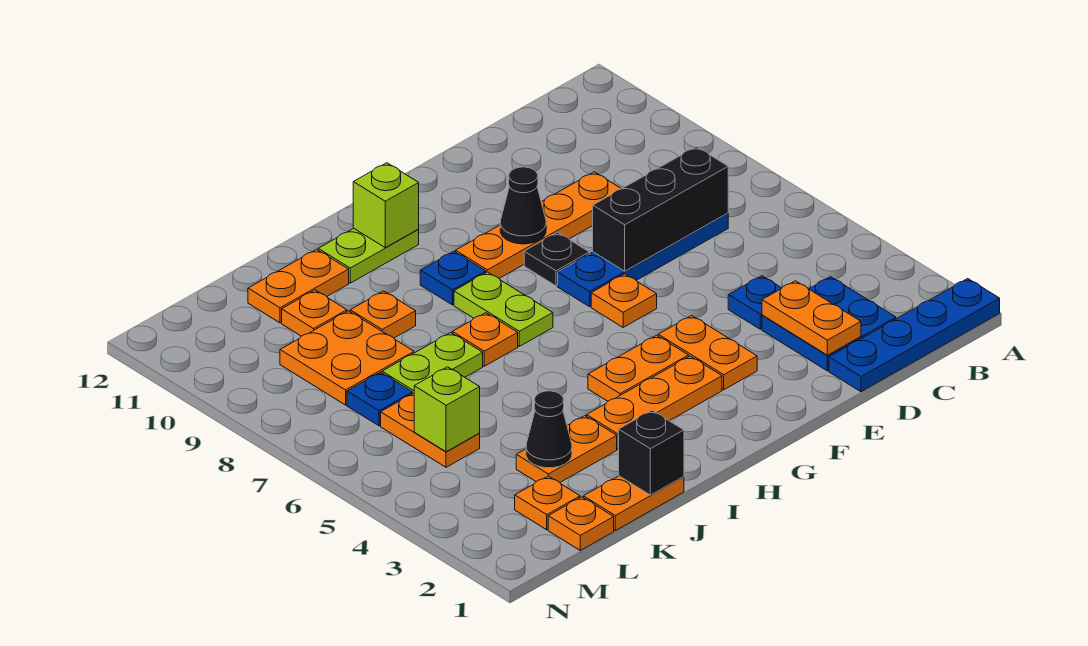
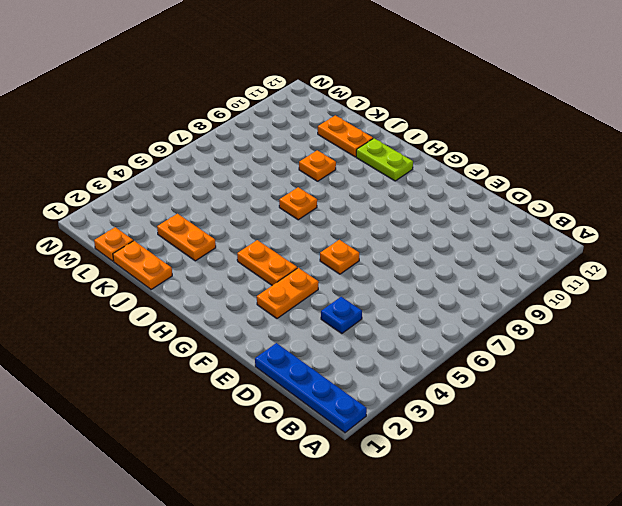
none -> blue 2x2 plate [762,277,896,371]
none -> blue 1x4 plate [558,213,728,307]
none -> orange 1x4 plate [456,172,621,278]
none -> black 1x1 plate [524,232,590,286]

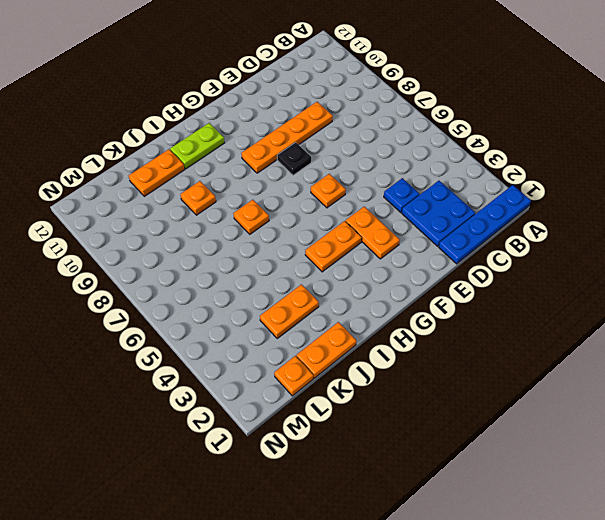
none -> blue 1x4 plate [558,213,728,307]
none -> orange 1x3 plate [587,356,722,449]
none -> lime 1x2 plate [454,272,553,346]
none -> blue 1x1 plate [420,251,486,305]

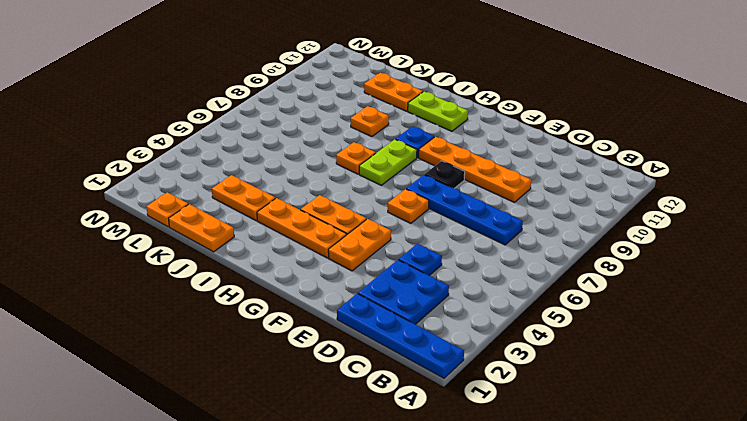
none -> lime 1x2 plate [382,333,483,394]
none -> orange 2x2 plate [280,311,414,405]
none -> orange 1x1 plate [282,290,347,336]
none -> orange 1x1 plate [515,476,580,530]

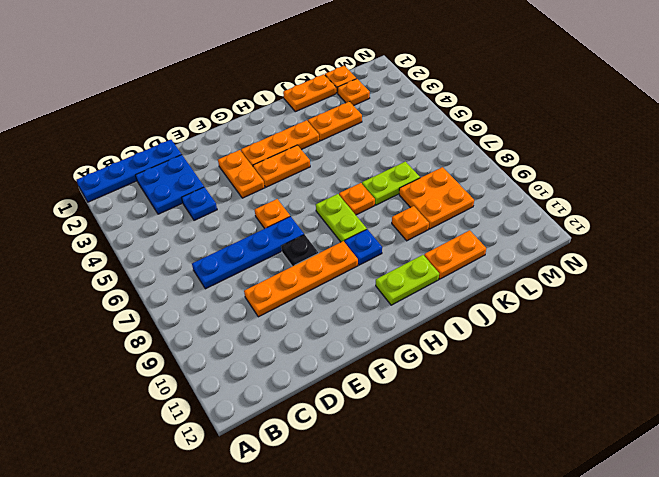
none -> orange 1x1 plate [282,290,347,336]
none -> orange 1x2 plate [381,393,480,467]
none -> blue 1x1 plate [347,372,412,426]
none -> black 1x3 brick [593,147,728,271]

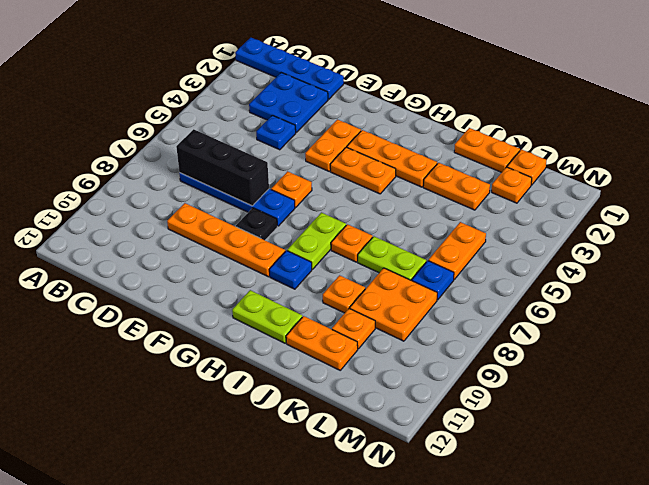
none -> orange 1x2 plate [762,281,861,355]
none -> black 1x1 cone [500,167,546,244]
none -> lime 1x1 brick [353,163,419,248]
none -> black 1x1 brick [618,410,684,495]

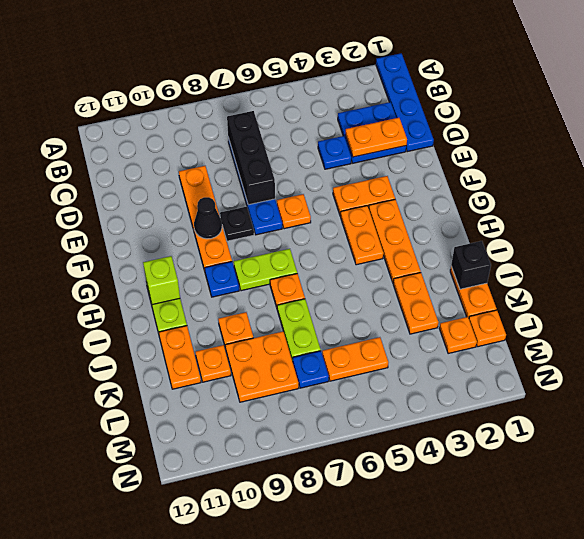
none -> black 1x1 cone [526,391,572,468]
none -> lime 1x1 brick [414,367,480,452]

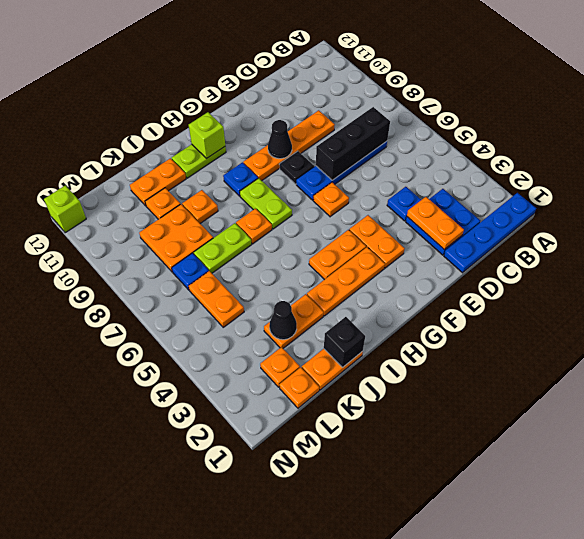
lime 1x1 brick [44,185,86,233] -> lime 1x1 brick moved to [414,367,480,452]

